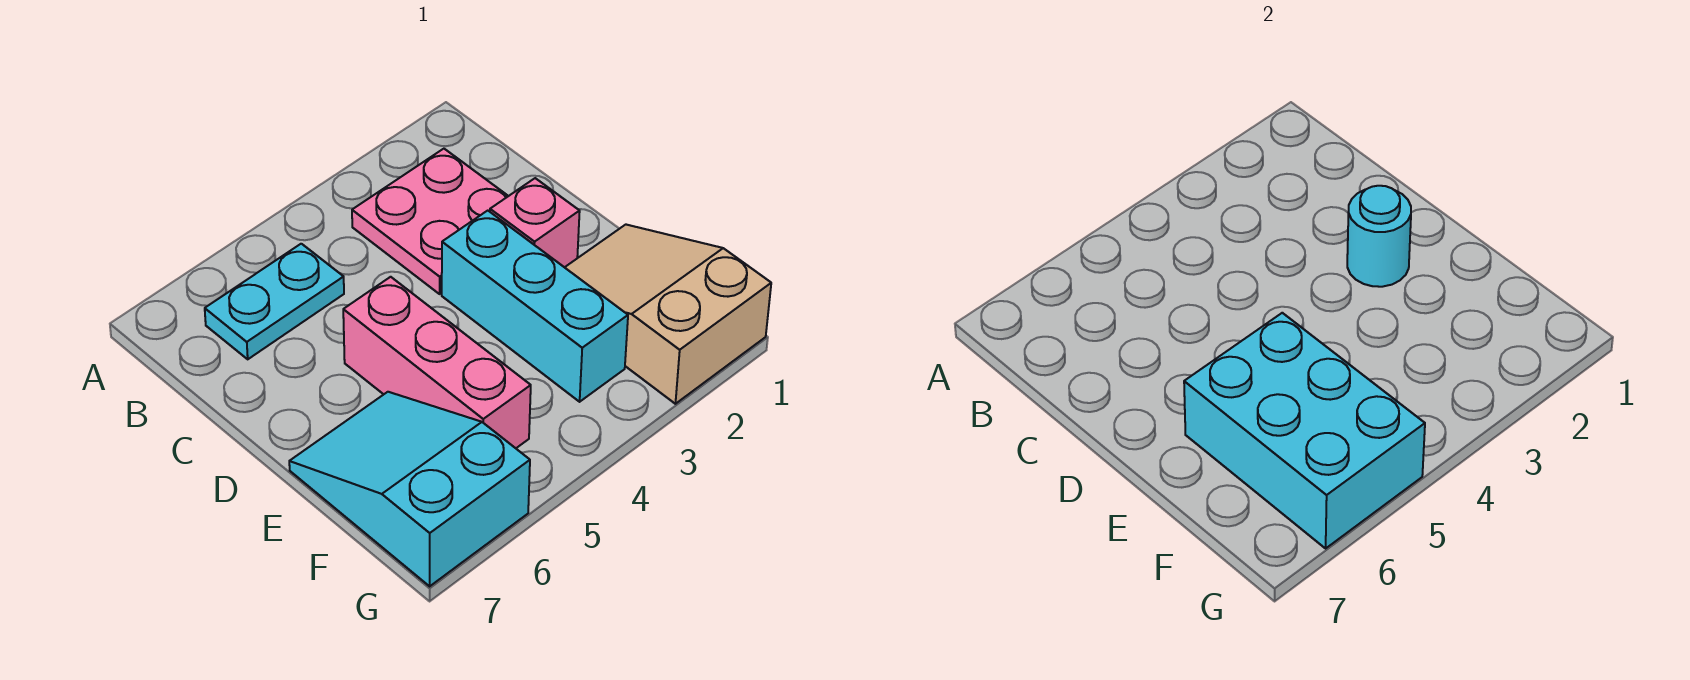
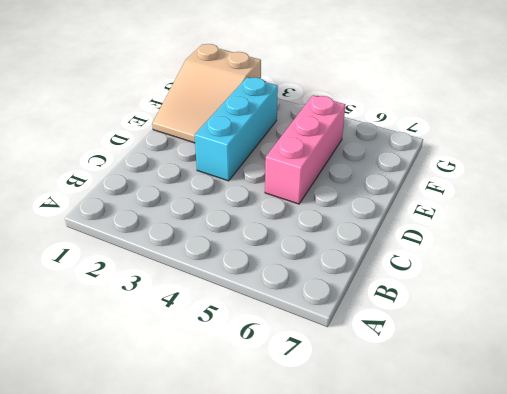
none -> pink 2x2 plate [352,149,508,294]
none -> cyan 1x2 plate [205,244,344,359]

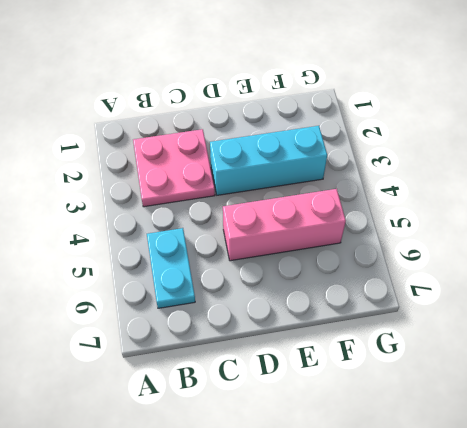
none -> pink 1x1 brick [490,178,580,267]
none -> tan 2x3 slope [565,225,771,404]

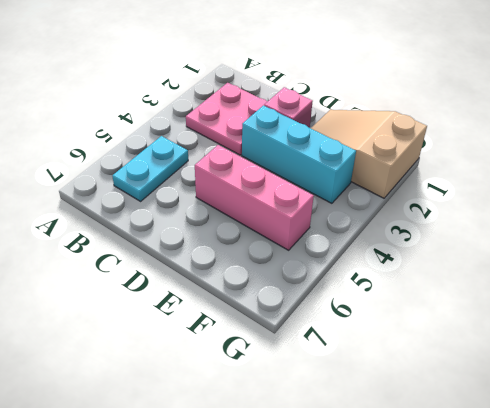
none -> cyan 2x3 slope [289,392,530,586]
none -> cyan 1x1 round brick [1347,186,1411,287]

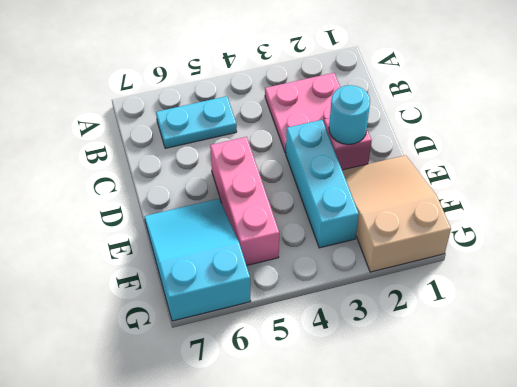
none -> cyan 2x3 brick [1184,313,1425,548]

